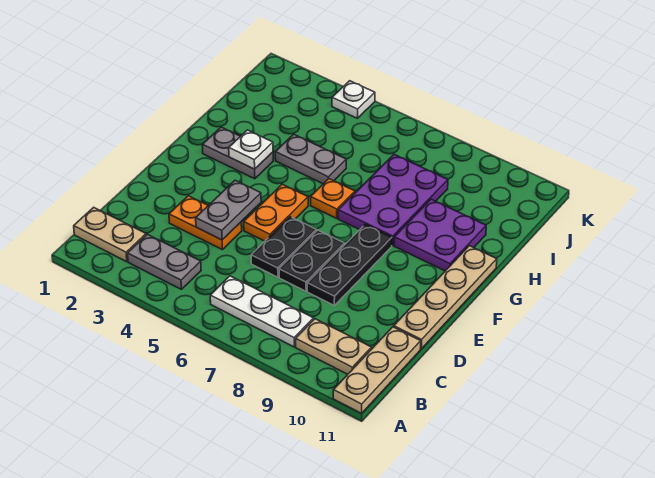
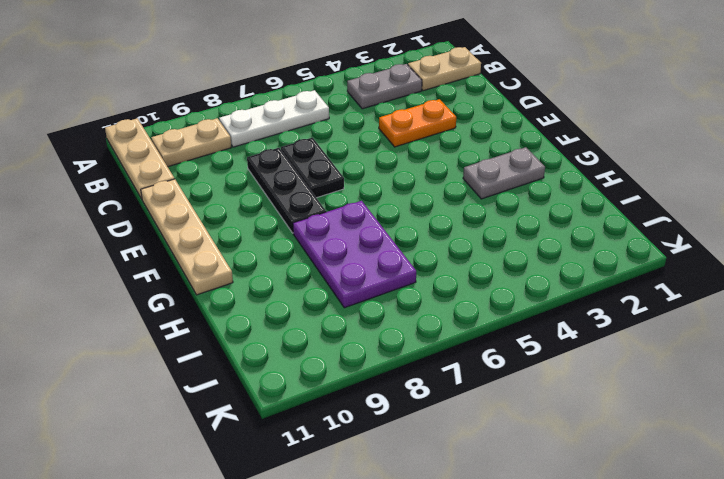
none -> black 1x2 plate [251,217,316,277]
none -> orange 1x2 plate [244,184,308,241]
none -> orange 1x1 plate [310,179,355,218]

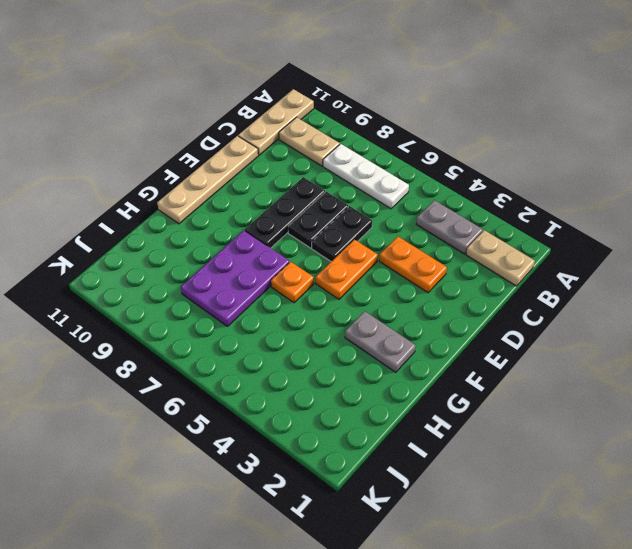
none -> purple 2x2 plate [394,199,486,271]
none -> grey 1x2 plate [275,134,346,184]
none -> white 1x1 plate [332,81,375,118]

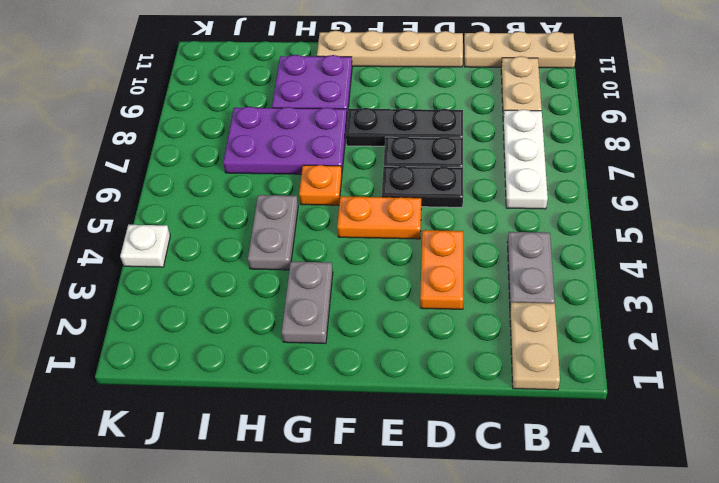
none -> grey 1x2 plate [196,180,261,240]
none -> white 1x1 plate [229,130,273,169]

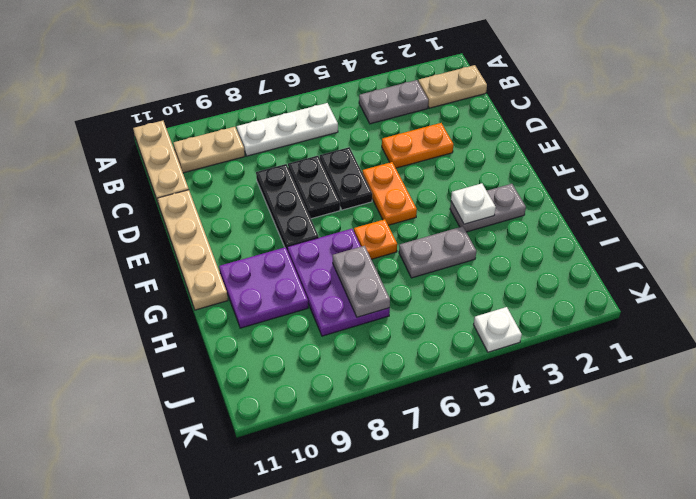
grey 1x2 plate [333,246,390,317] -> grey 1x2 plate moved to [196,180,261,240]

